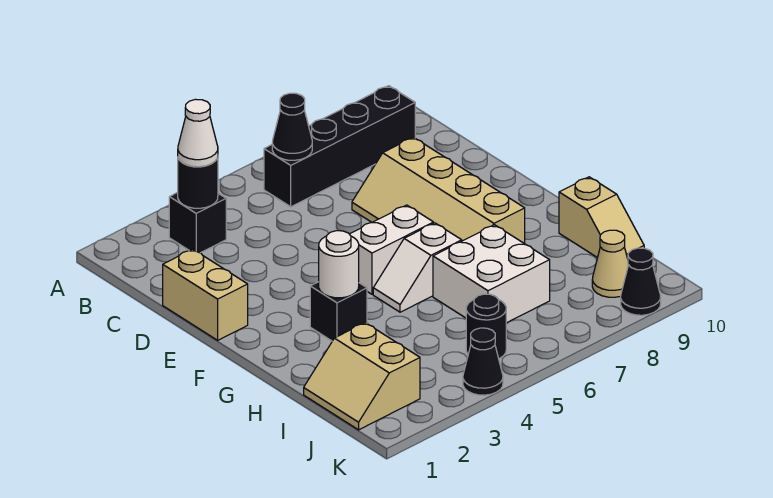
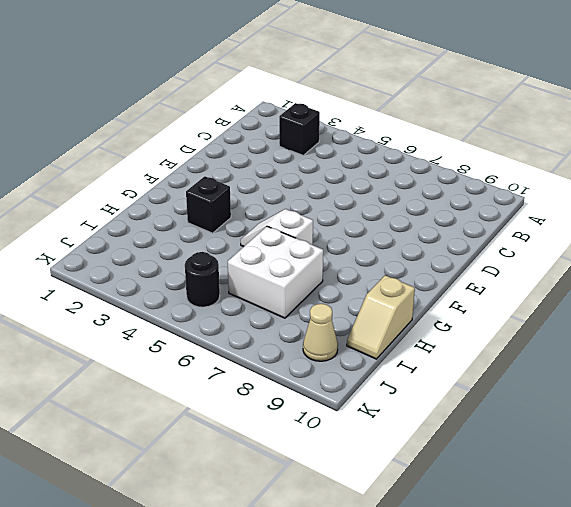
none -> black 1x4 brick [264,86,415,207]
none -> tan 1x2 brick [163,249,248,340]
none -> tan 2x4 slope [352,137,525,244]

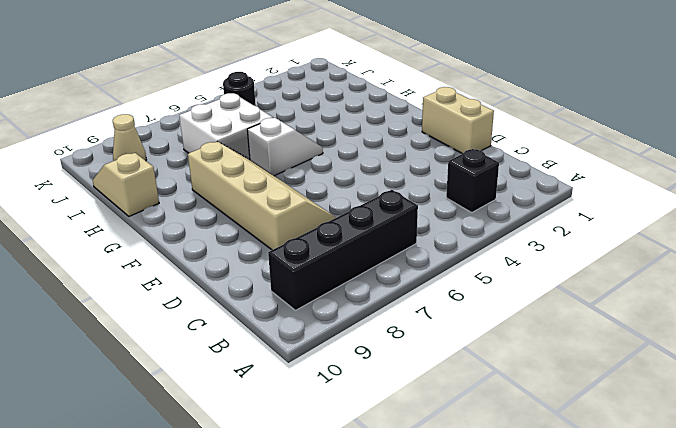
none -> white 1x2 brick [350,205,434,294]
none -> black 1x1 brick [310,282,367,341]
none -> tan 2x2 slope [304,323,420,430]

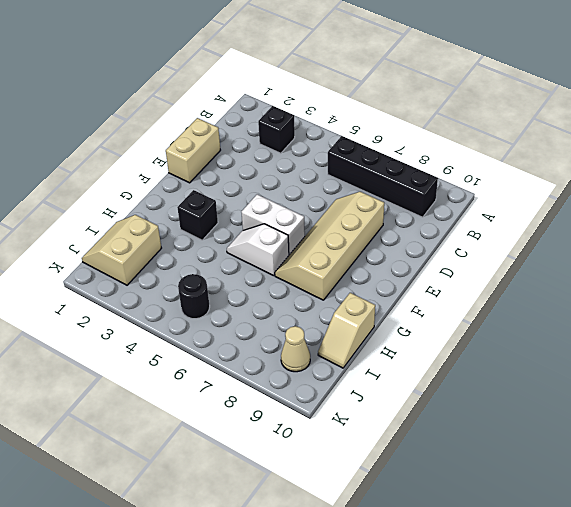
none -> white 2x2 brick [433,225,550,323]
none -> black 1x1 cone [463,328,503,395]
none -> black 1x1 cone [621,248,661,315]

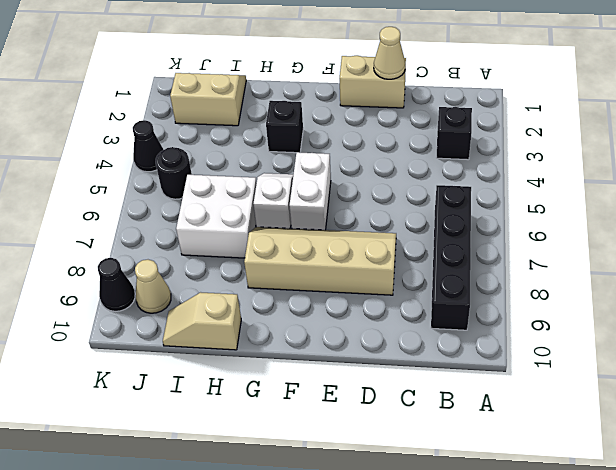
tan 1x1 cone [374,27,405,79] -> none
none -> black 1x1 round brick [178,158,218,208]
none -> black 1x1 cone [272,93,312,160]
none -> white 1x1 round brick [319,231,359,298]

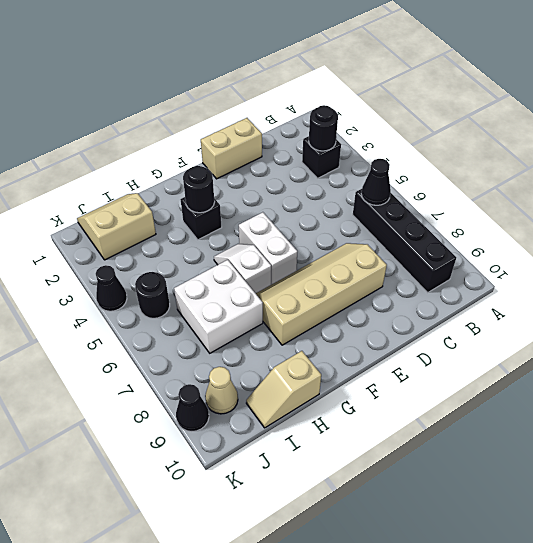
black 1x1 round brick [183,166,215,213] -> white 1x1 round brick [319,231,359,298]
none -> white 1x1 cone [178,99,218,167]

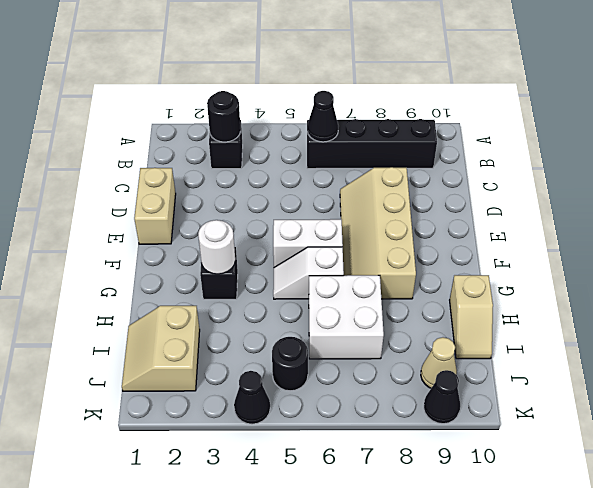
none -> white 1x1 cone [178,99,218,167]

